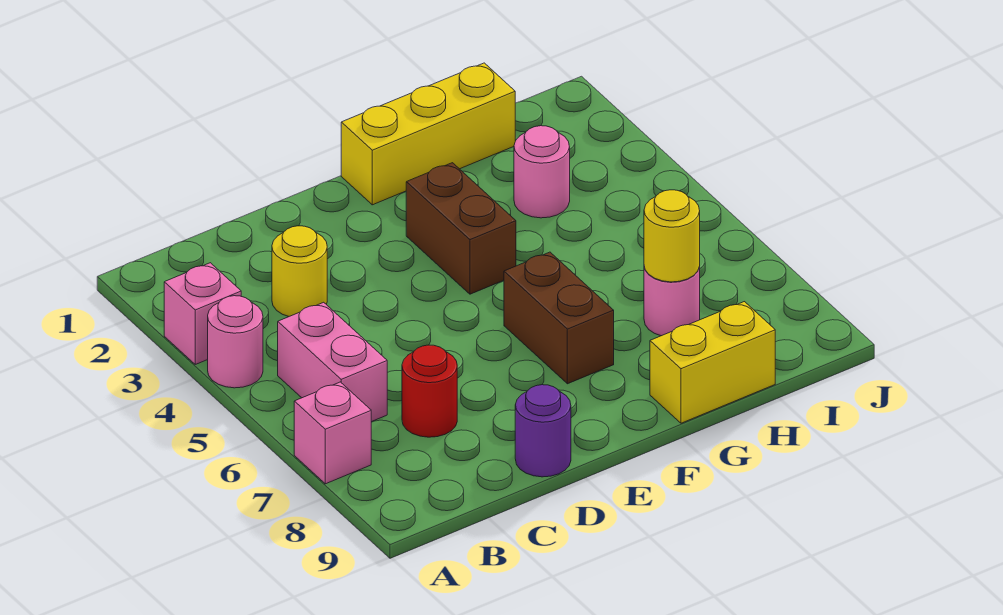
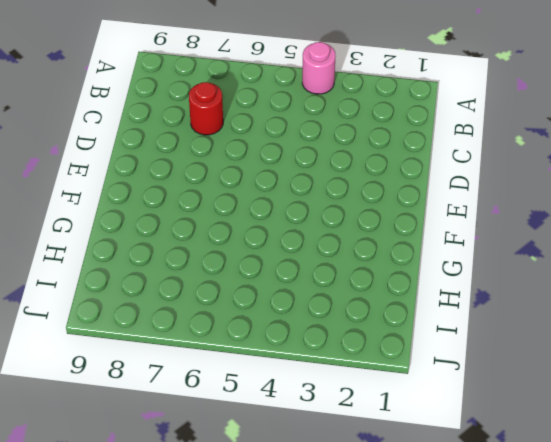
none -> pink 1x1 brick [164,263,241,364]
none -> pink 1x1 brick [294,382,371,484]
none -> pink 1x2 brick [278,302,387,422]

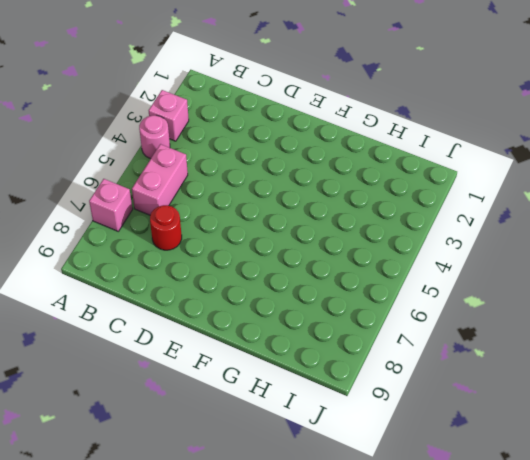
none -> yellow 1x1 round brick [272,226,327,316]
none -> purple 1x1 round brick [515,385,571,477]
none -> yellow 1x3 brick [341,63,515,205]

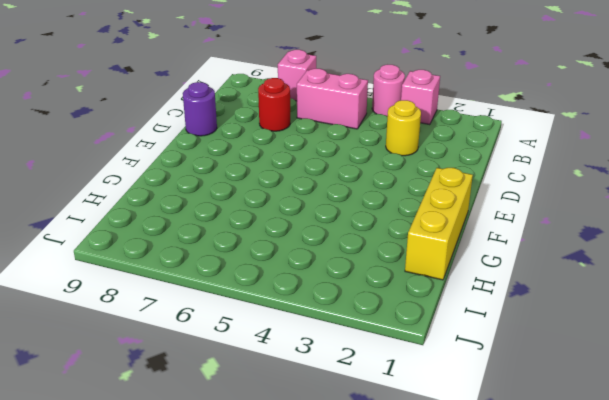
none -> brown 1x2 brick [406,163,516,294]
none -> brown 1x2 brick [504,252,614,384]
none -> yellow 1x2 brick [650,302,775,423]

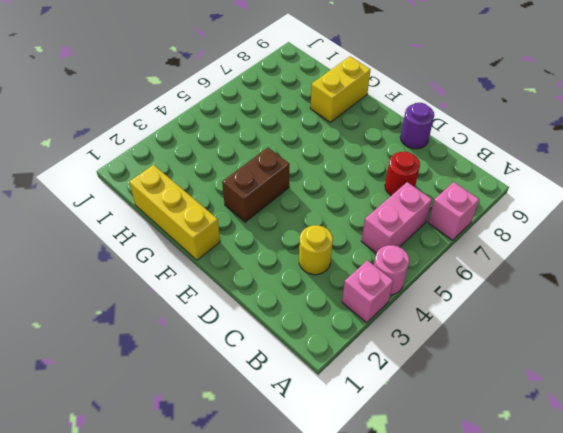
yellow 1x2 brick [310,56,370,122] -> yellow 1x2 brick turned to [650,302,775,423]
none -> brown 1x2 brick [504,252,614,384]
none -> pink 1x1 round brick [514,126,570,218]
none -> pink 1x1 round brick [644,267,700,336]

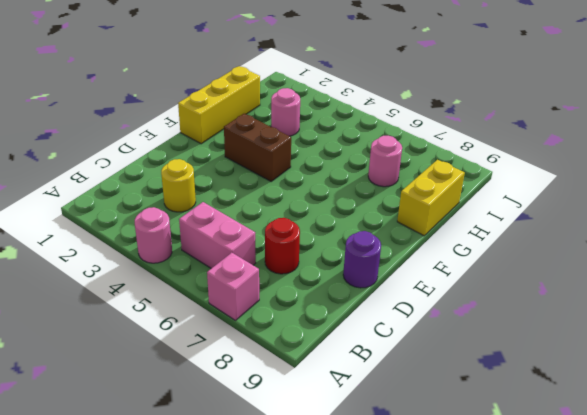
none -> pink 1x1 brick [164,263,241,364]
none -> brown 1x2 brick [504,252,614,384]
none -> yellow 1x1 round brick [644,190,700,282]

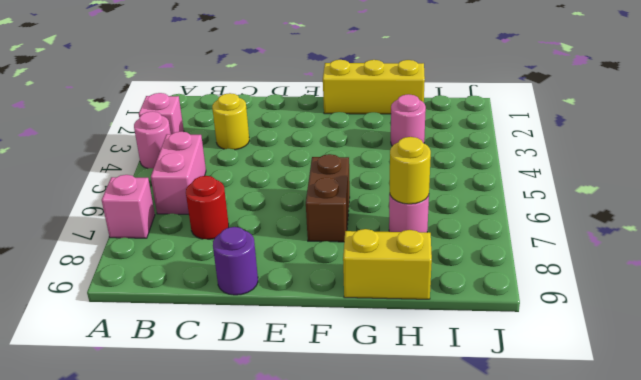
none -> brown 1x2 brick [406,163,516,294]

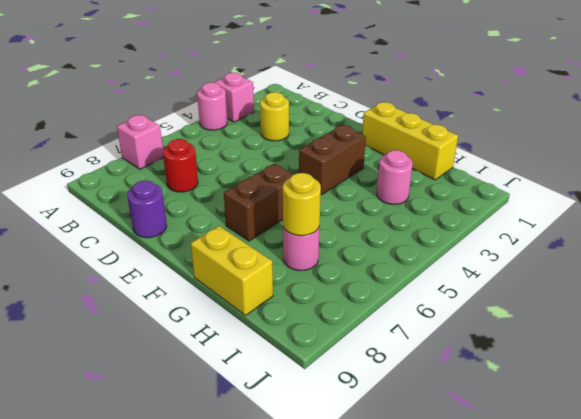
none -> pink 1x2 brick [278,302,387,422]

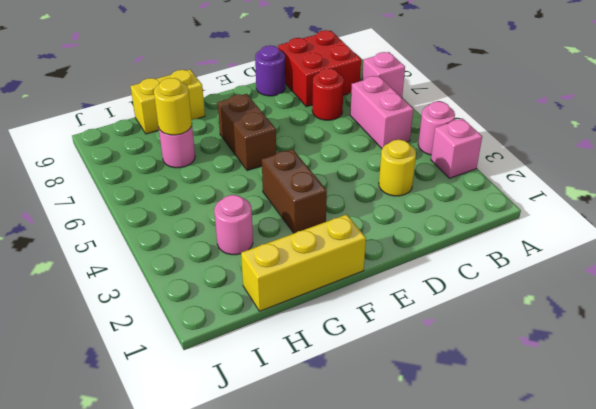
red 2x2 brick [278,30,361,107] -> none

